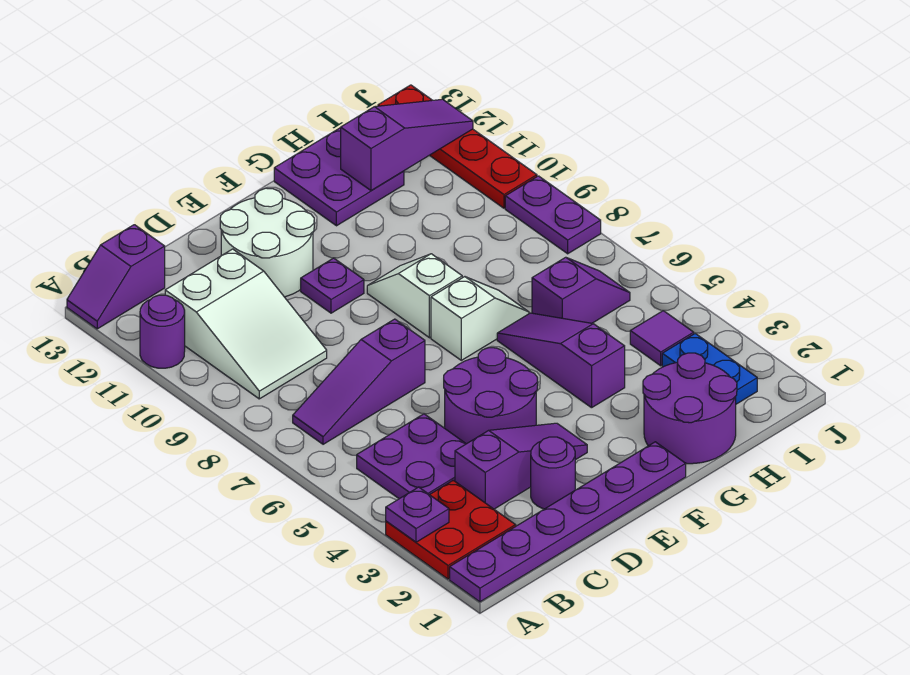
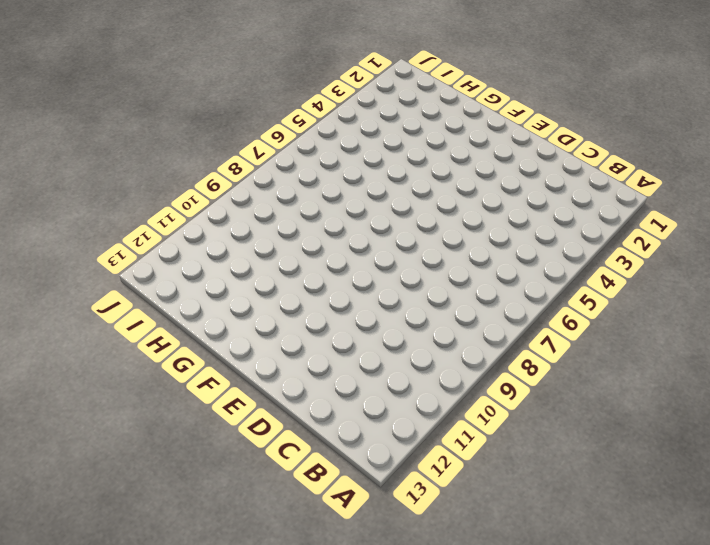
none -> purple 1x6 plate [450,442,686,602]
none -> red 2x2 plate [386,480,516,579]
none -> purple 1x1 round brick [140,295,185,368]

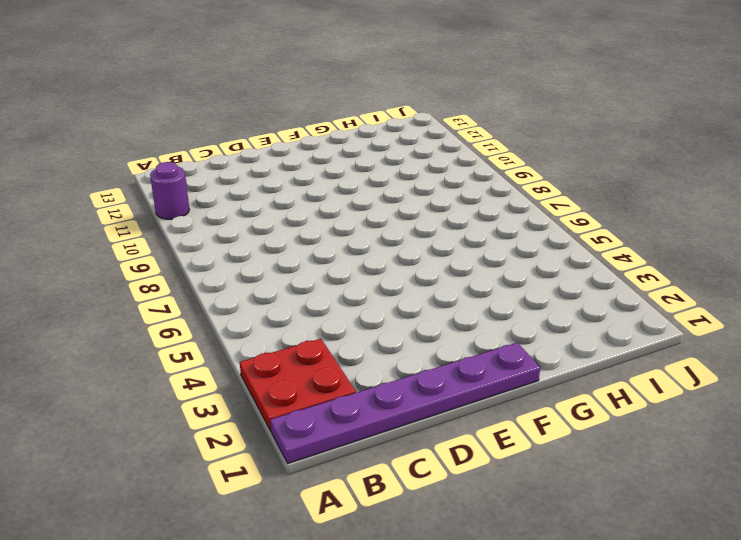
none -> purple 1x2 slope [67,225,165,329]
none -> purple 2x2 plate [357,414,466,499]
none -> purple 1x3 slope [293,319,425,444]

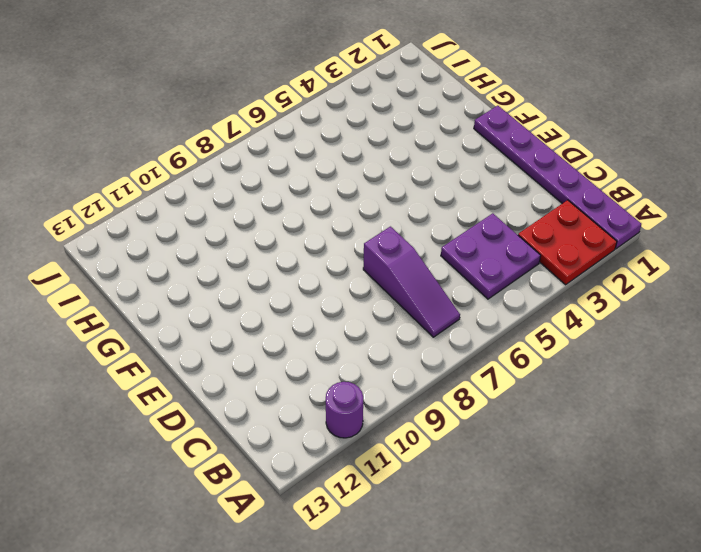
none -> purple 1x2 slope [67,225,165,329]
none -> white 2x3 slope [165,249,327,399]
none -> purple 1x3 slope [455,423,587,509]

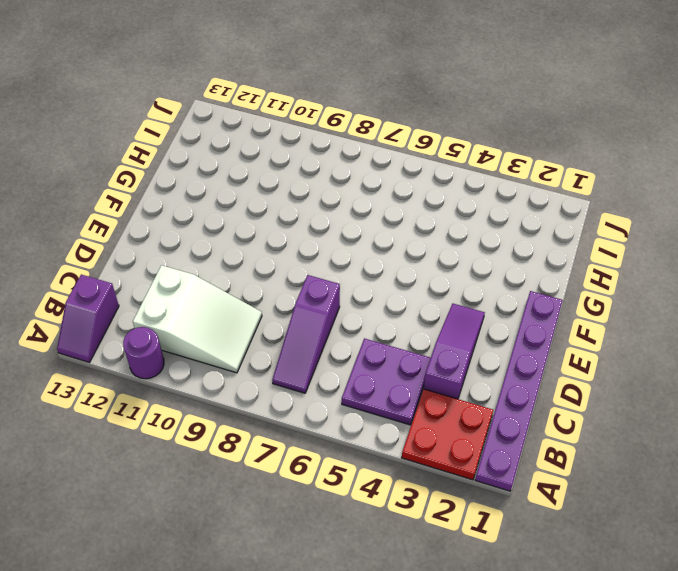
none -> purple 1x1 round brick [531,437,575,509]
none -> purple 2x2 round brick [444,348,538,444]
none -> white 2x2 round brick [220,188,314,297]

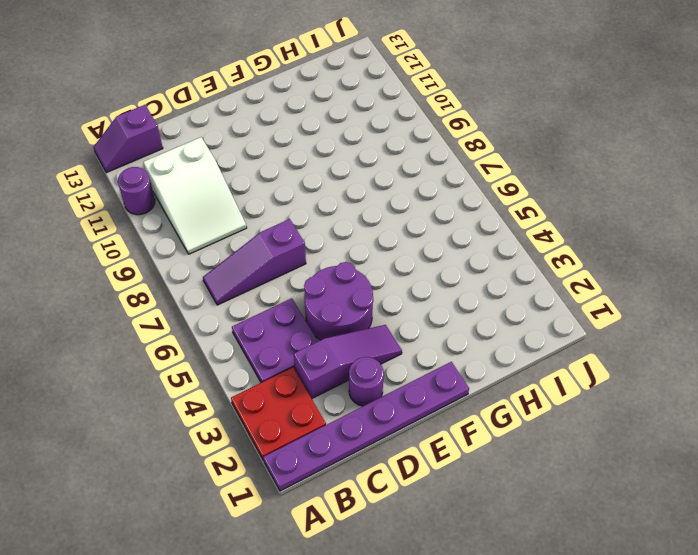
none -> white 2x2 round brick [220,188,314,297]
none -> purple 1x1 plate [301,258,364,313]
none -> white 1x2 slope [431,277,529,360]

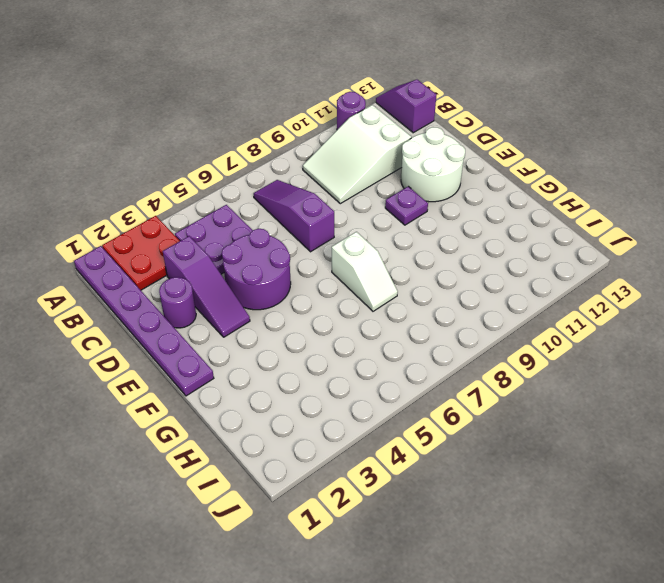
none -> white 1x2 slope [367,254,462,338]
none -> purple 2x2 round brick [643,353,737,464]
none -> purple 1x3 slope [497,313,625,408]

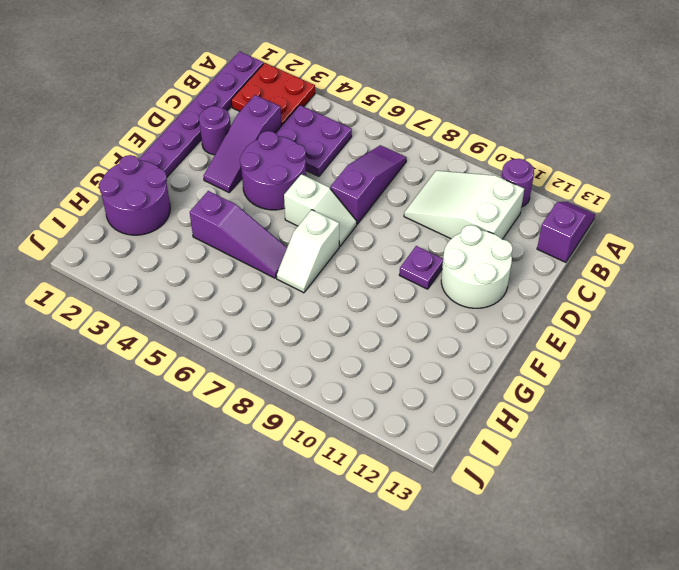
white 1x2 slope [284,174,357,246] -> white 1x2 slope moved to [367,254,462,338]
none -> purple 2x2 plate [274,128,404,226]
none -> purple 1x2 slope [532,257,630,323]
none -> blue 1x2 plate [662,334,757,404]

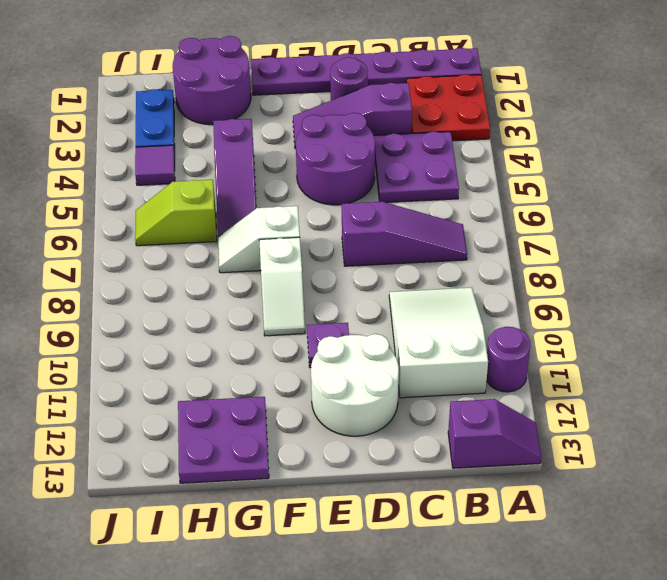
lime 1x2 slope [135,180,217,246] -> purple 1x2 slope [532,257,630,323]
none -> purple 1x2 plate [505,176,601,254]
none -> red 1x4 plate [378,85,537,208]
none -> purple 1x1 plate [386,487,449,542]

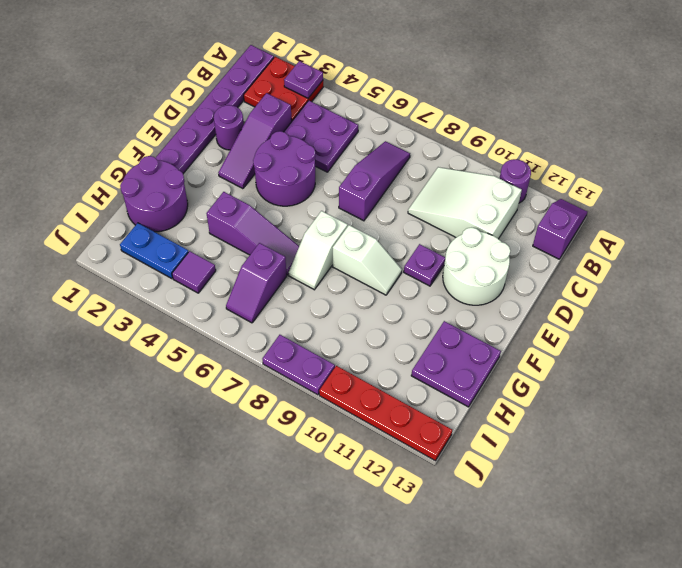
none -> purple 1x3 slope [341,99,473,191]

